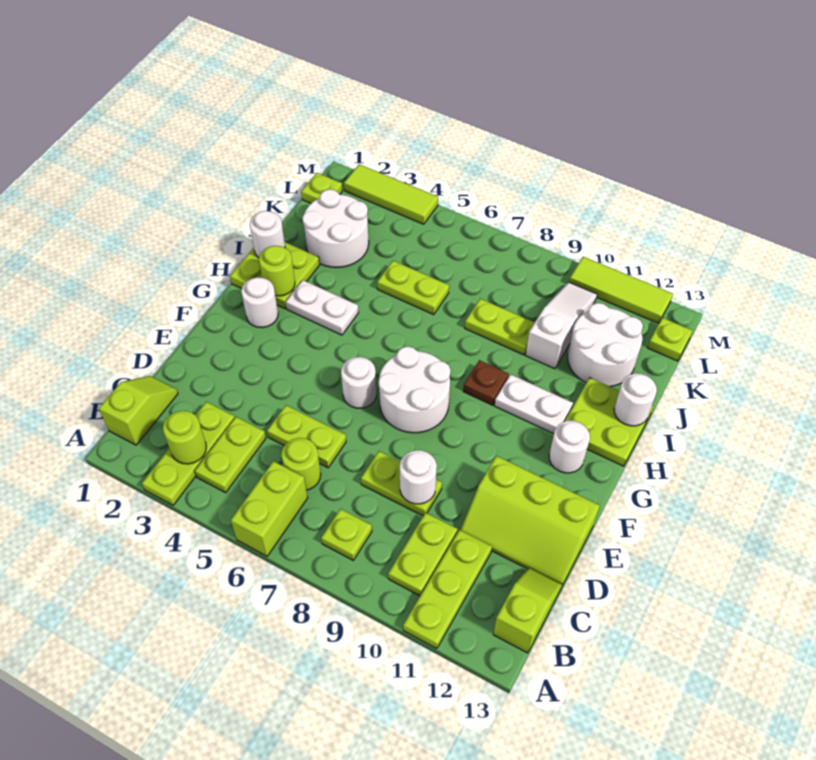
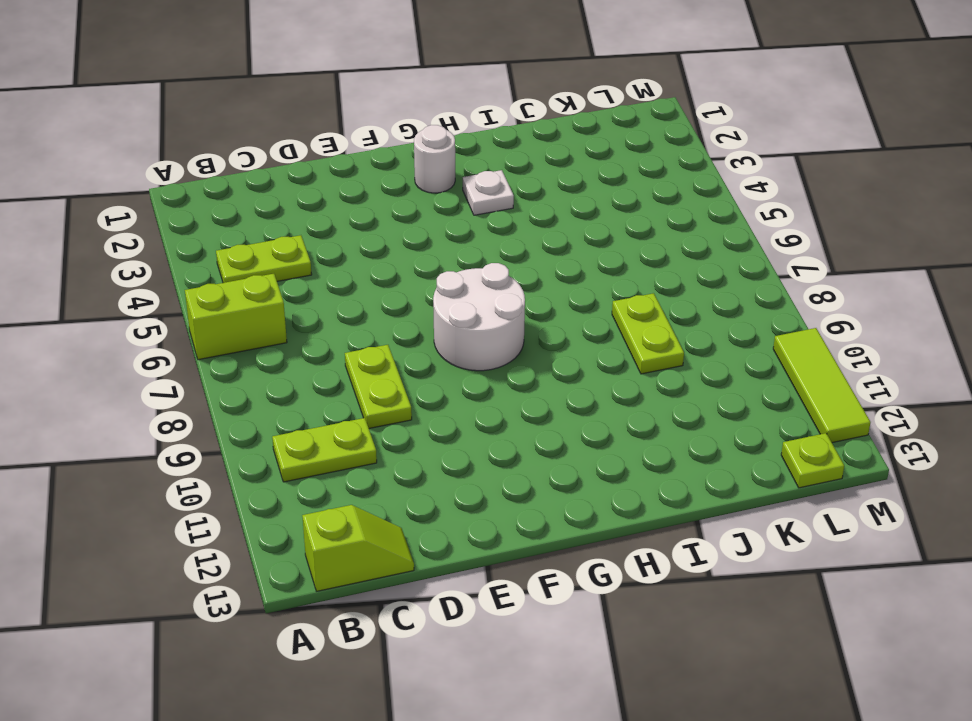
white 1x1 plate [463,170,514,215] -> white 1x2 plate [285,280,358,335]
none -> lime 1x3 plate [142,402,235,505]
none -> lime 1x3 plate [403,530,492,649]
none -> lime 1x2 slope [99,376,178,445]
none -> lime 1x1 plate [321,509,372,560]

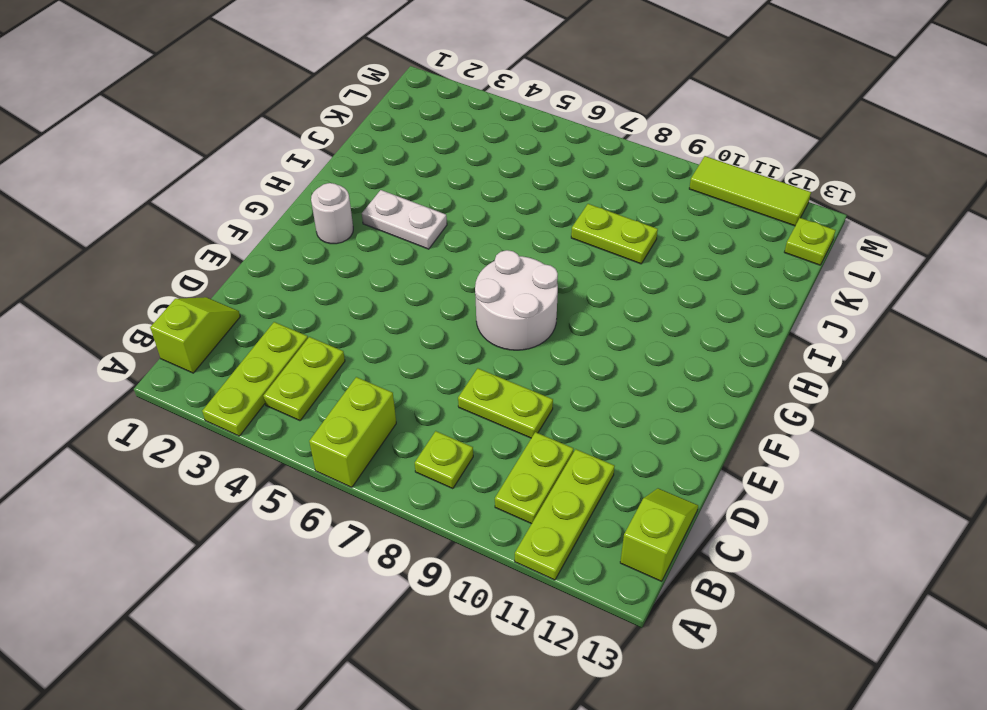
none -> lime 1x1 round brick [281,438,321,490]
none -> lime 1x2 plate [267,405,346,468]
none -> lime 2x3 slope [461,456,600,585]
none -> white 1x1 round brick [341,357,376,408]

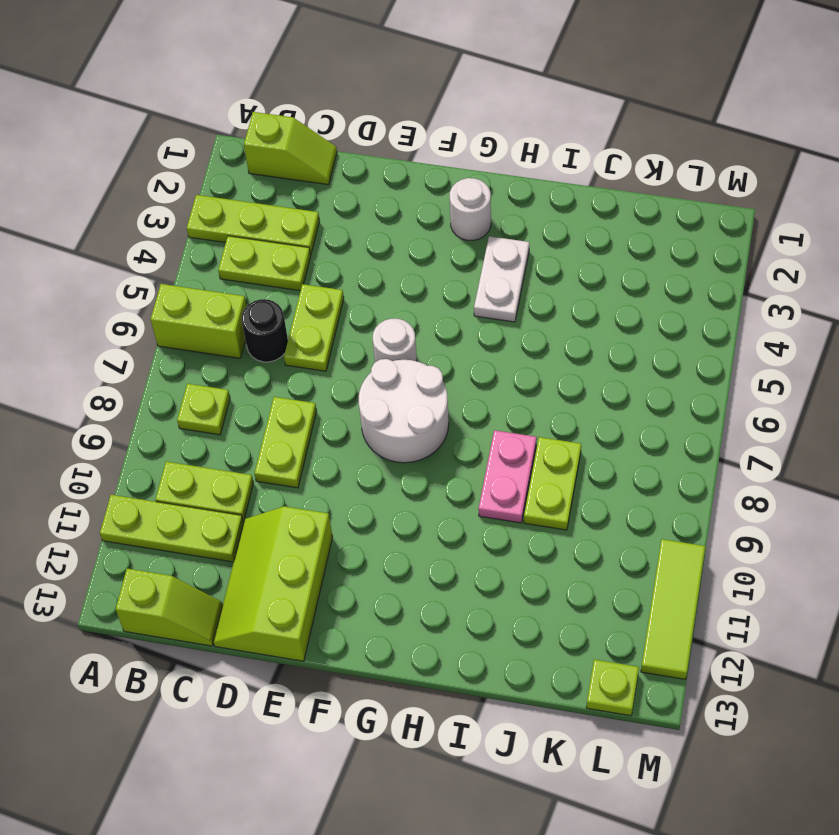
black 1x1 round brick [241,299,288,362] -> lime 1x1 round brick [281,438,321,490]
pink 1x2 plate [478,430,537,523] -> none
none -> white 1x1 round brick [549,421,590,473]
none -> lime 2x2 plate [230,242,320,309]
none -> brown 1x1 plate [463,360,509,405]
none -> white 1x2 plate [495,374,573,434]

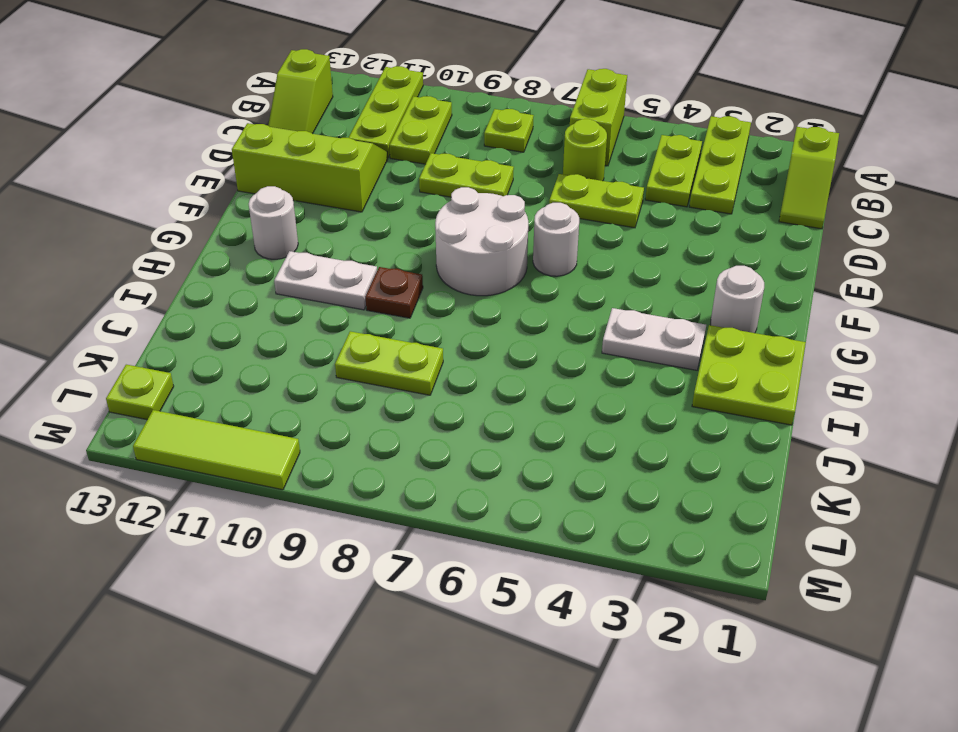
none -> lime 2x2 plate [565,378,653,466]
none -> white 2x2 round brick [302,189,369,268]
none -> lime 1x2 plate [377,261,449,315]
none -> white 1x3 slope [525,282,597,369]

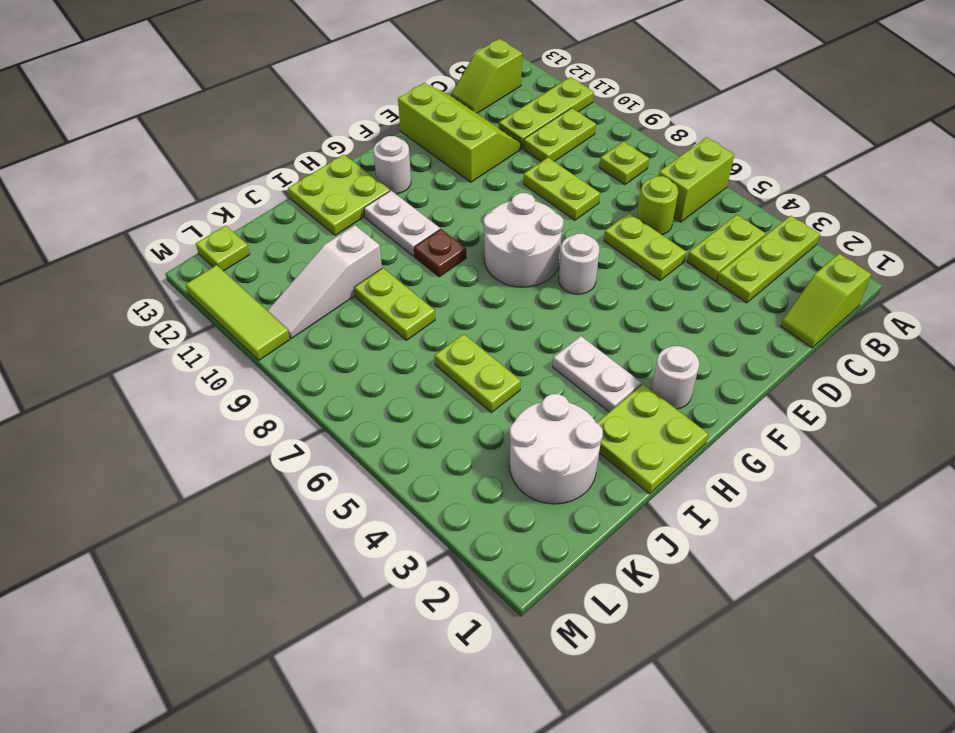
none -> white 2x2 round brick [568,303,643,387]
none -> lime 1x1 plate [301,173,342,203]
none -> lime 1x3 tile [344,164,438,224]
none -> lime 1x1 round brick [163,411,206,464]

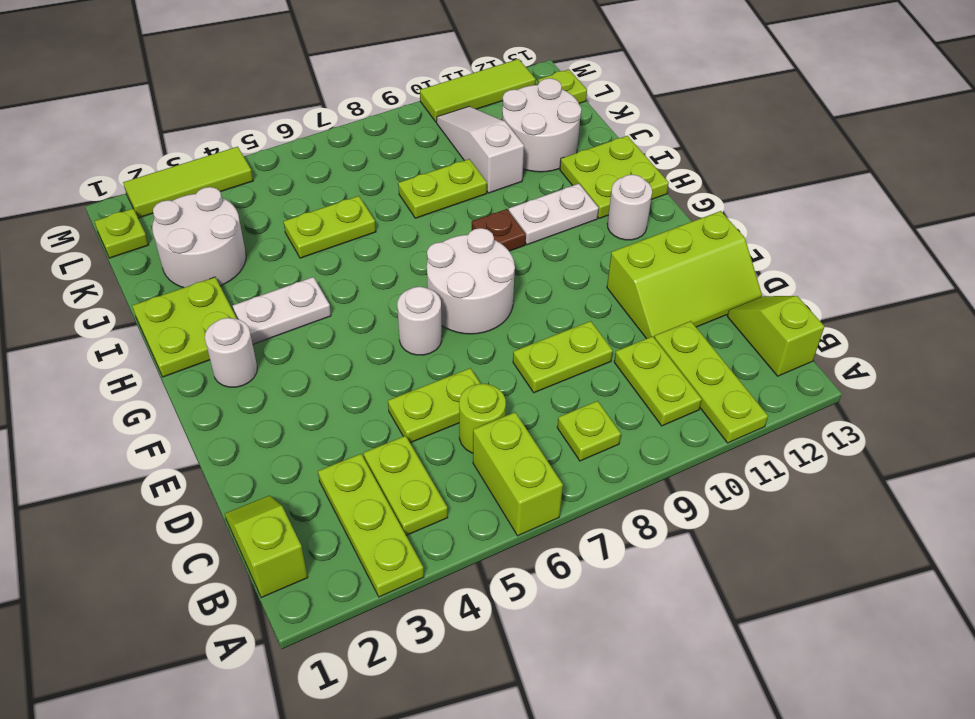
none -> lime 1x1 round brick [163,411,206,464]
none -> white 1x1 round brick [400,450,437,504]
none -> lime 1x1 round brick [259,246,295,296]
none -> white 1x1 round brick [250,211,285,258]

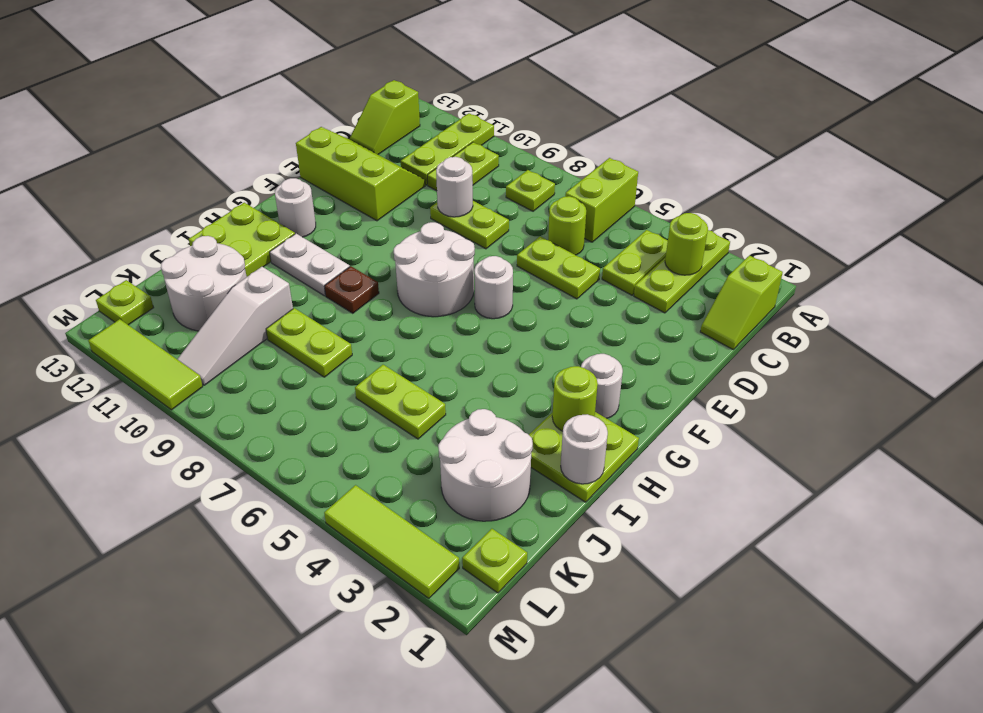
none -> white 1x2 plate [285,280,358,335]
none -> white 1x1 round brick [614,373,657,426]

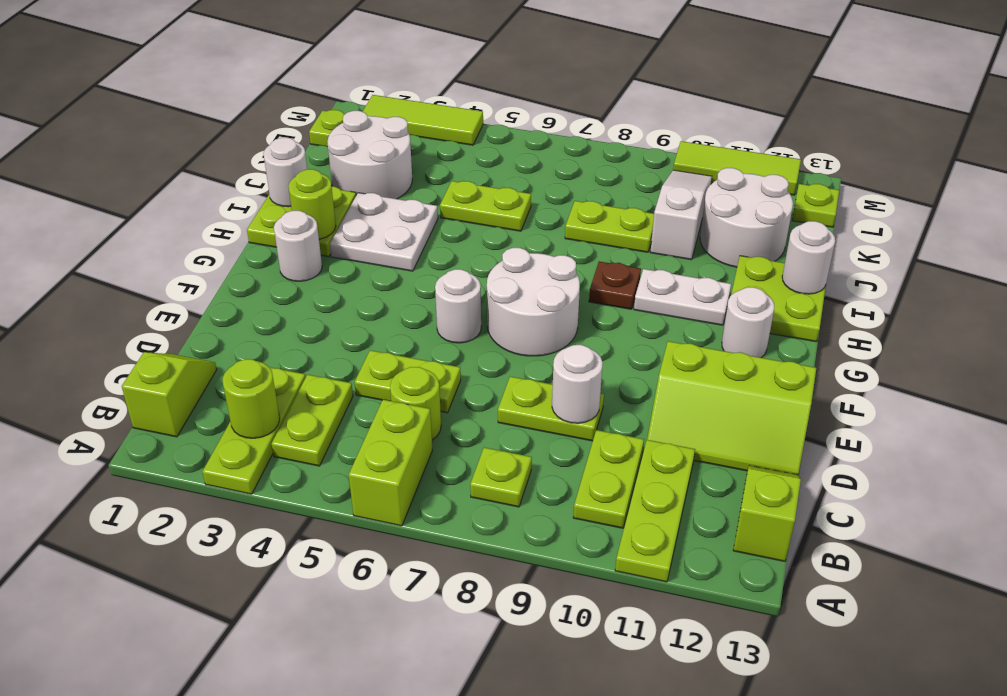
white 2x2 plate [330,193,438,271] -> white 1x2 plate [285,280,358,335]

